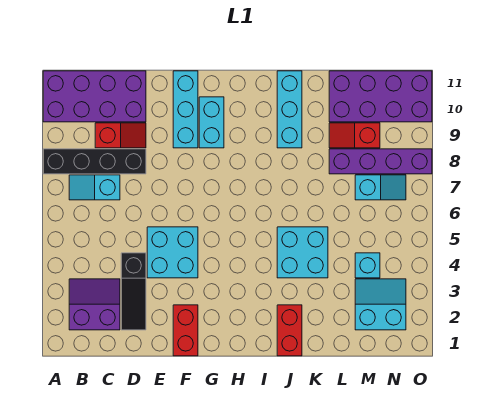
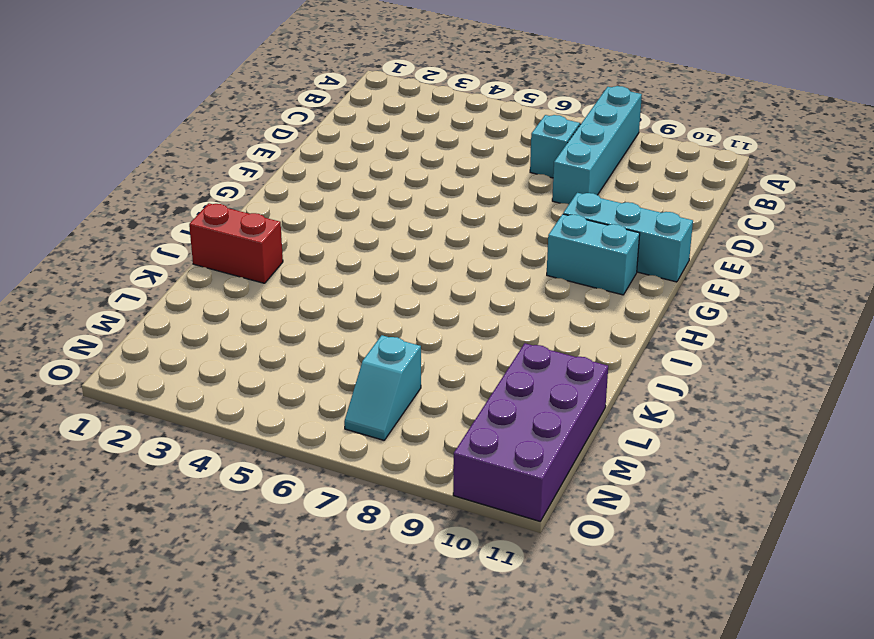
cyan 1x4 brick [552,86,642,204] -> black 1x4 brick [43,149,146,174]
none -> purple 2x4 brick [43,71,146,122]
none -> purple 2x2 slope [69,279,120,330]
none -> red 1x2 slope [95,123,146,148]

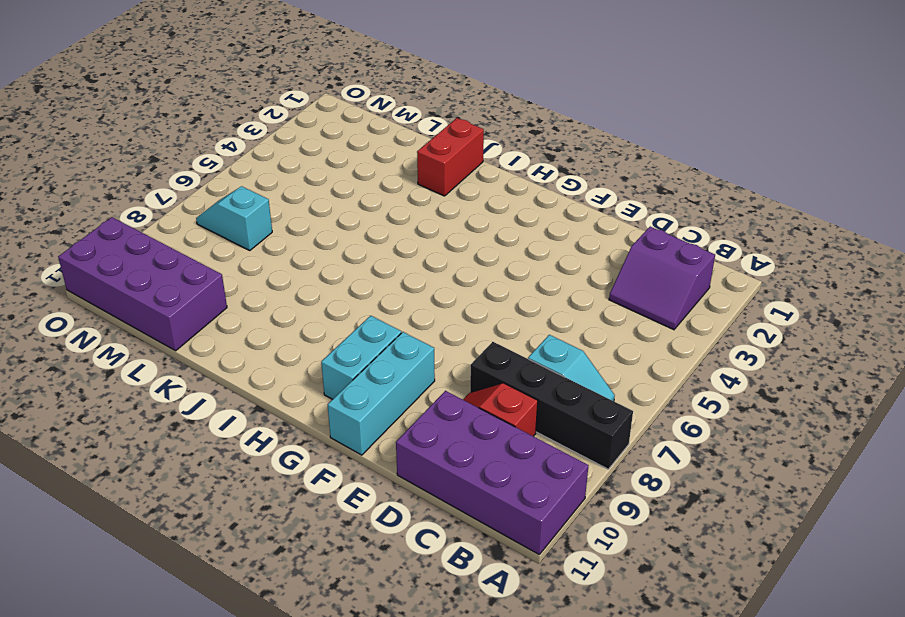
none -> black 1x3 slope [121,253,146,330]
none -> cyan 2x2 brick [147,227,198,278]
none -> red 1x2 brick [173,305,198,356]

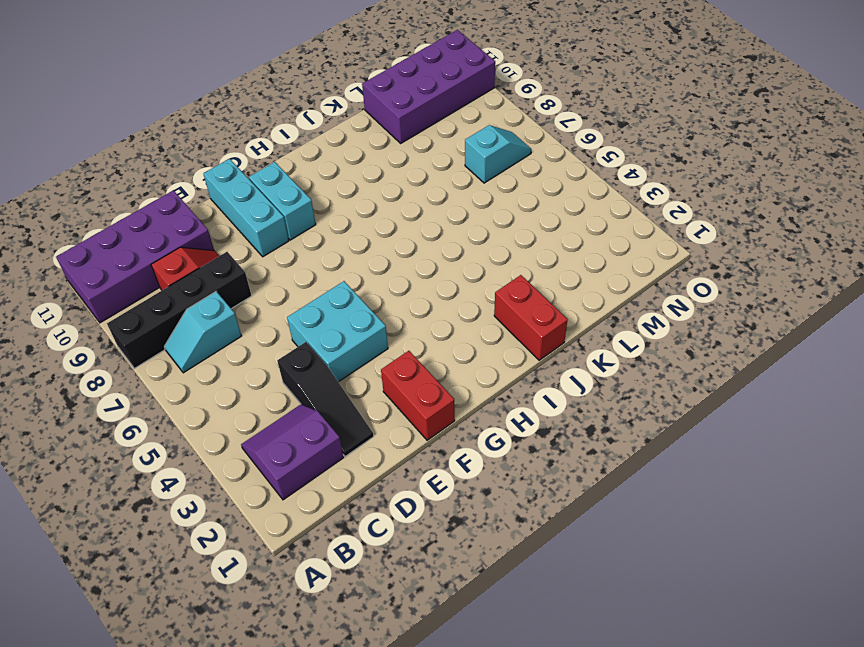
none -> cyan 2x2 brick [277,227,328,278]
none -> cyan 1x3 brick [277,71,302,148]
none -> purple 1x4 brick [329,149,432,174]

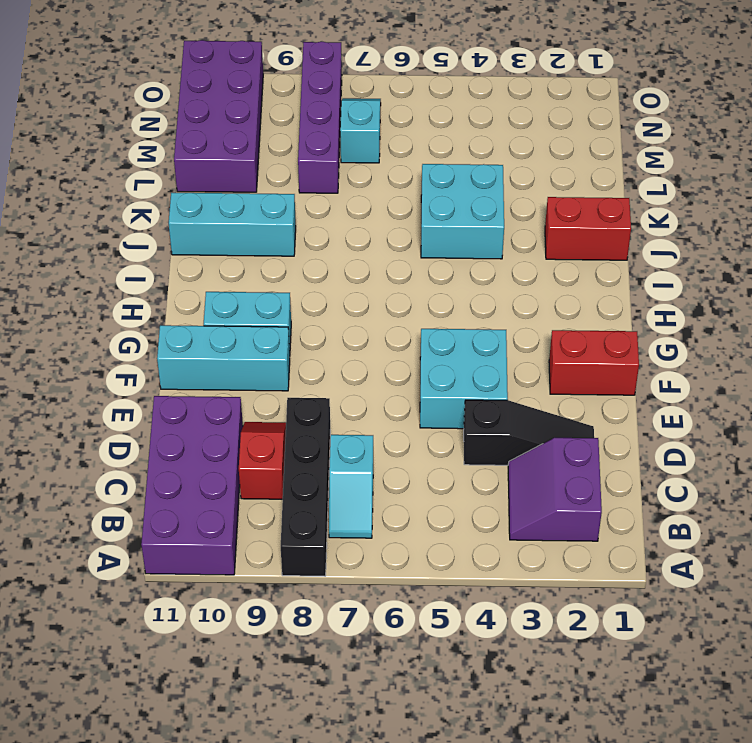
none -> red 1x2 slope [329,123,380,148]
none -> cyan 2x2 slope [355,279,406,330]
none -> cyan 1x1 brick [355,253,380,278]

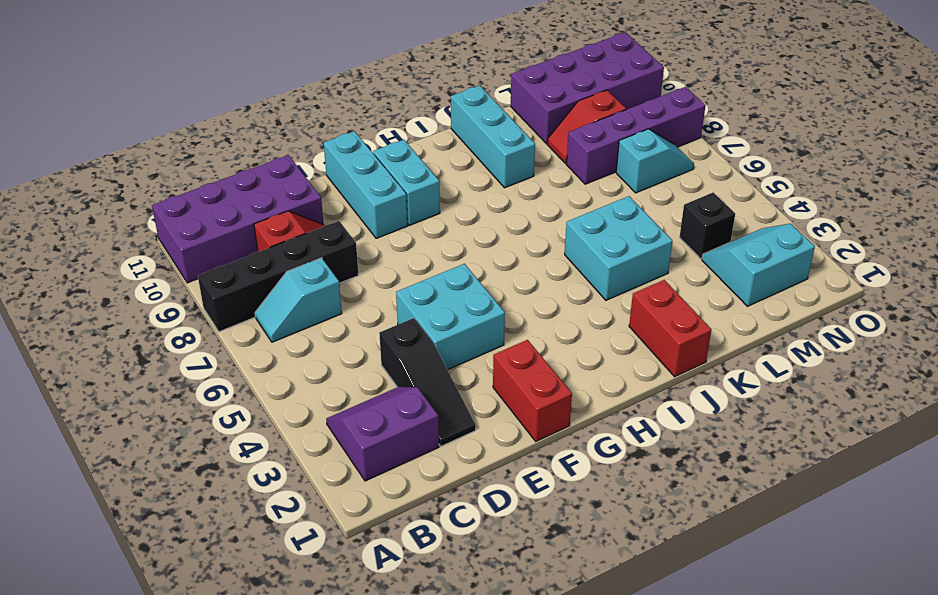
black 1x1 brick [680,192,735,259] -> cyan 1x1 brick [355,253,380,278]

